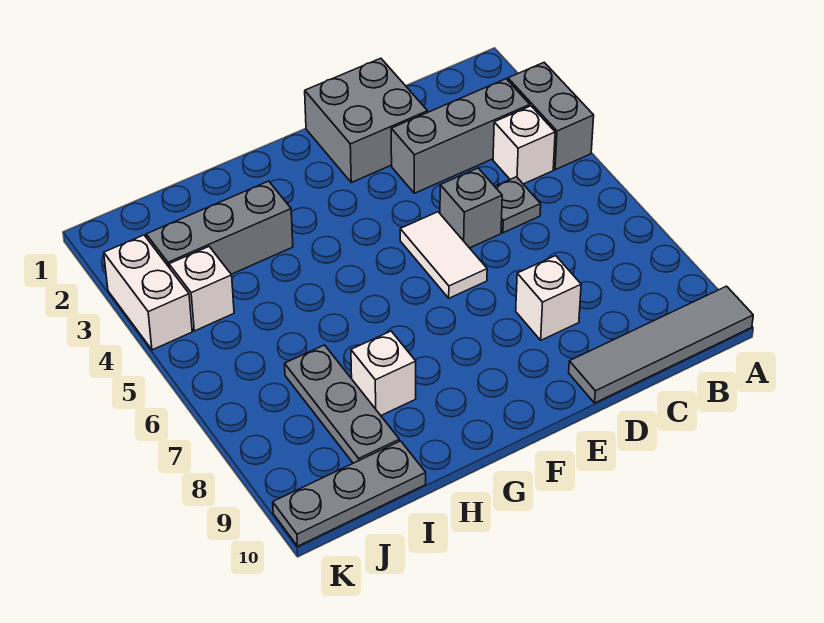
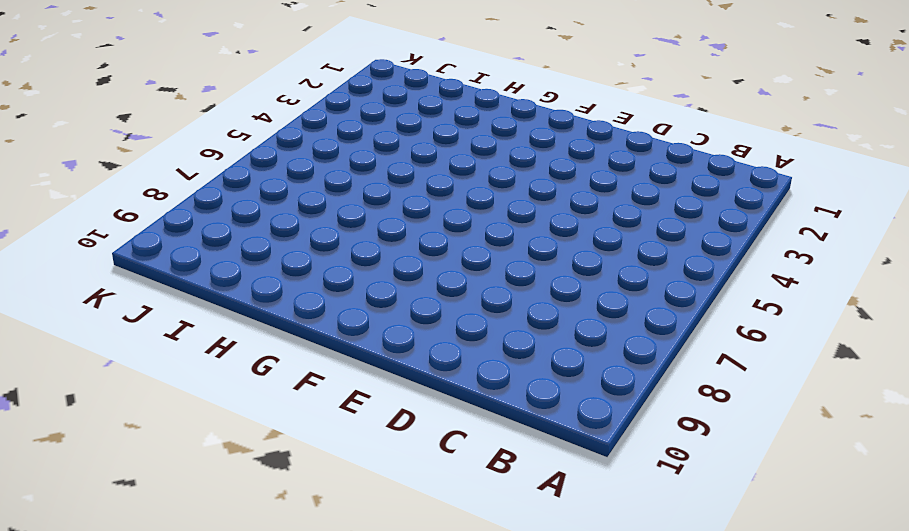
none -> grey 1x2 brick [508,62,594,170]
none -> grey 1x4 tile [569,286,753,403]
none -> grey 1x3 brick [391,79,530,193]

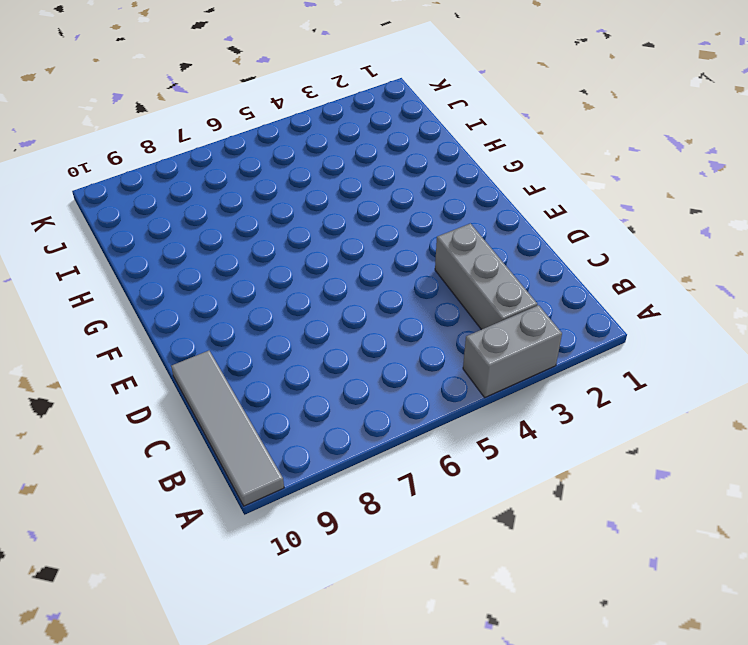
none -> white 1x1 brick [493,106,555,184]
none -> grey 1x1 plate [495,177,541,233]
none -> grey 2x2 brick [305,58,428,182]

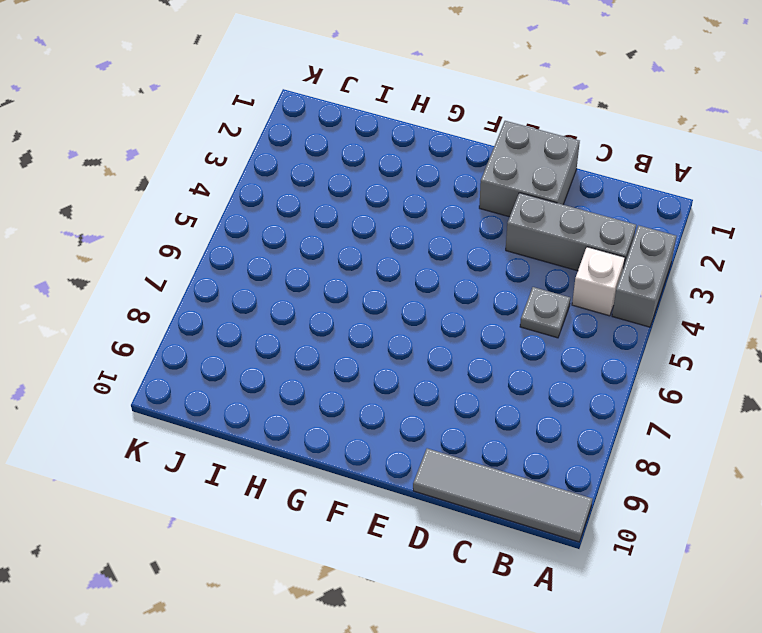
none -> grey 1x1 brick [440,168,502,248]
none -> white 1x1 brick [516,256,581,340]
none -> white 1x2 tile [400,212,487,298]

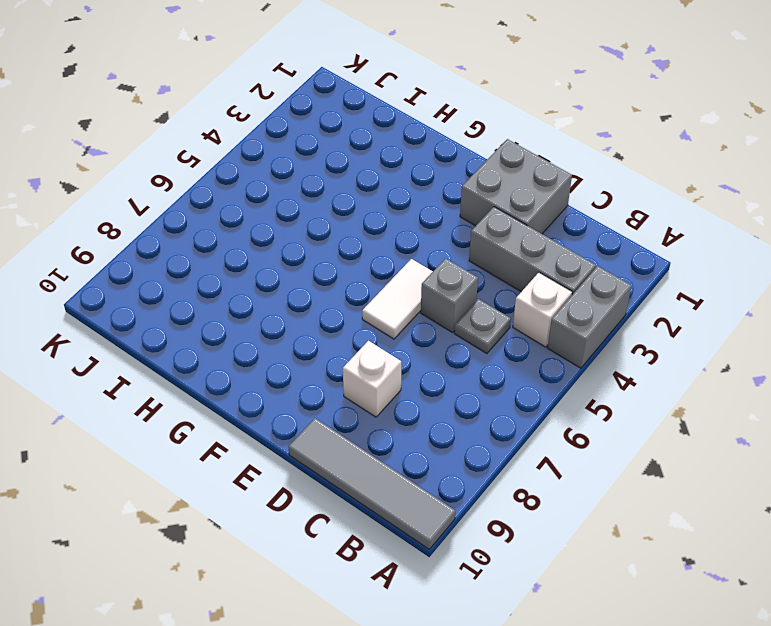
none -> grey 1x3 brick [146,181,293,274]
none -> white 1x1 brick [351,331,416,415]
none -> grey 1x3 plate [285,345,399,463]

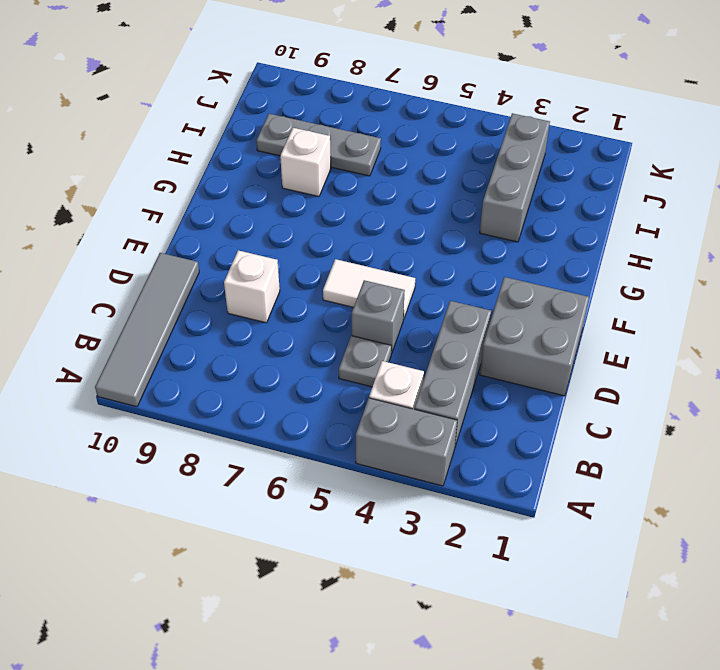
none -> grey 1x3 plate [273,441,426,546]
none -> white 1x1 brick [169,247,234,331]
none -> white 1x2 brick [104,235,192,350]

